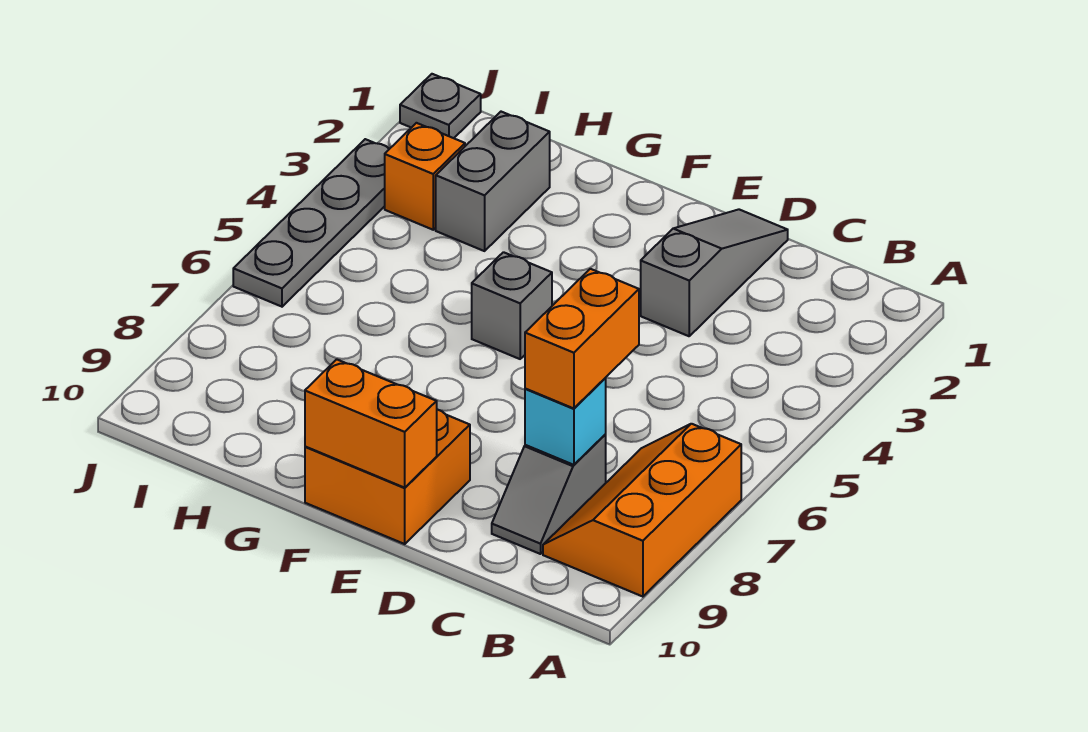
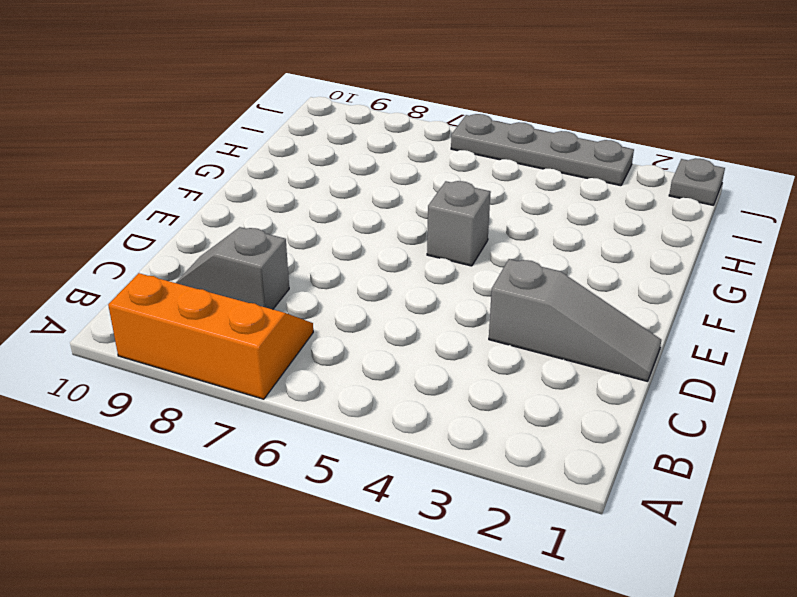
none -> orange 2x2 brick [305,410,470,544]
none -> grey 1x2 brick [436,112,550,251]
none -> orange 1x1 brick [385,123,465,230]

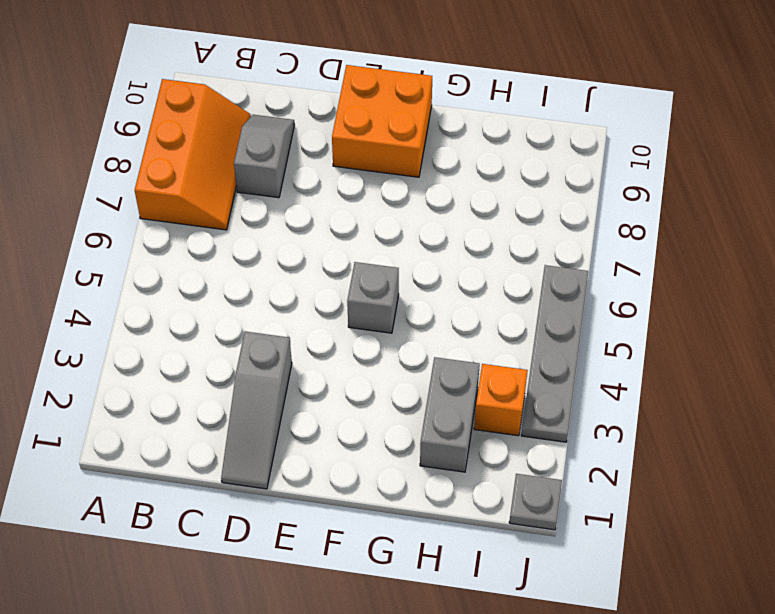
none -> cyan 1x1 brick [525,378,606,465]
none -> orange 1x2 brick [305,359,437,488]
none -> orange 1x2 brick [525,269,639,408]

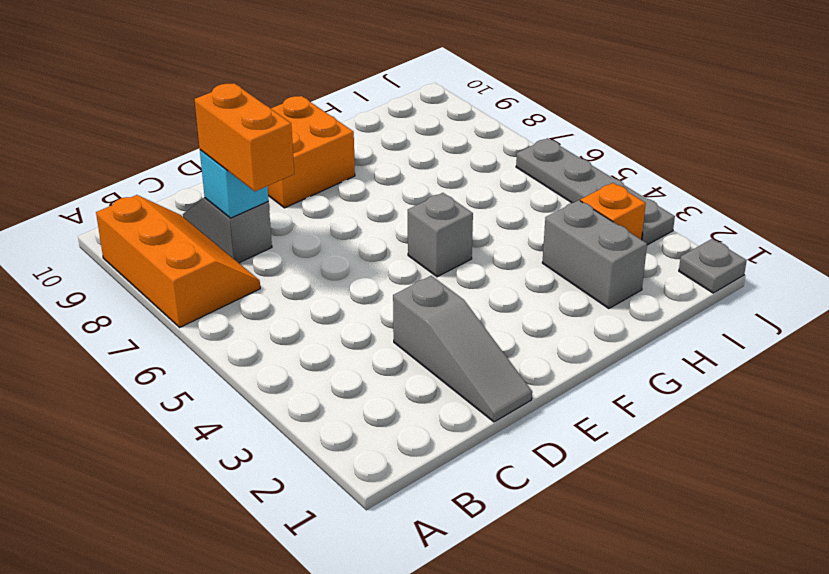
none -> orange 1x2 brick [305,359,437,488]

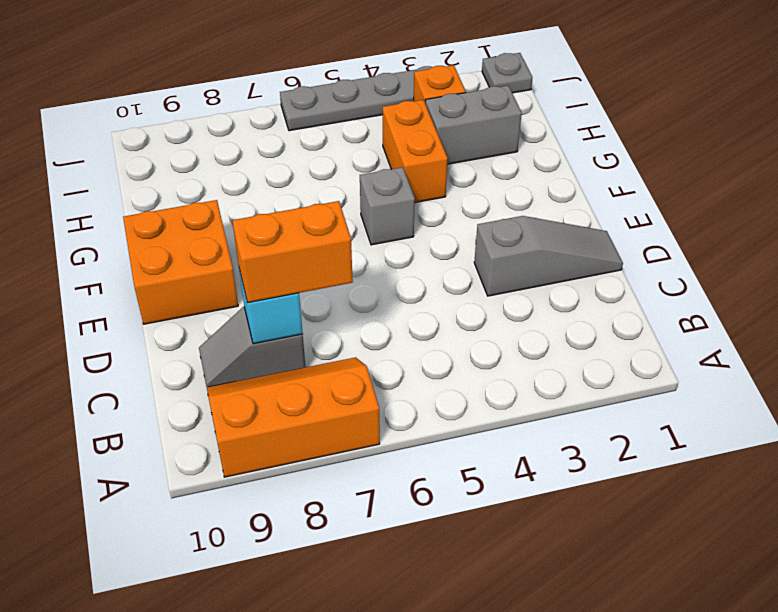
orange 1x2 brick [383,100,448,203] -> orange 1x2 brick moved to [305,359,437,488]

